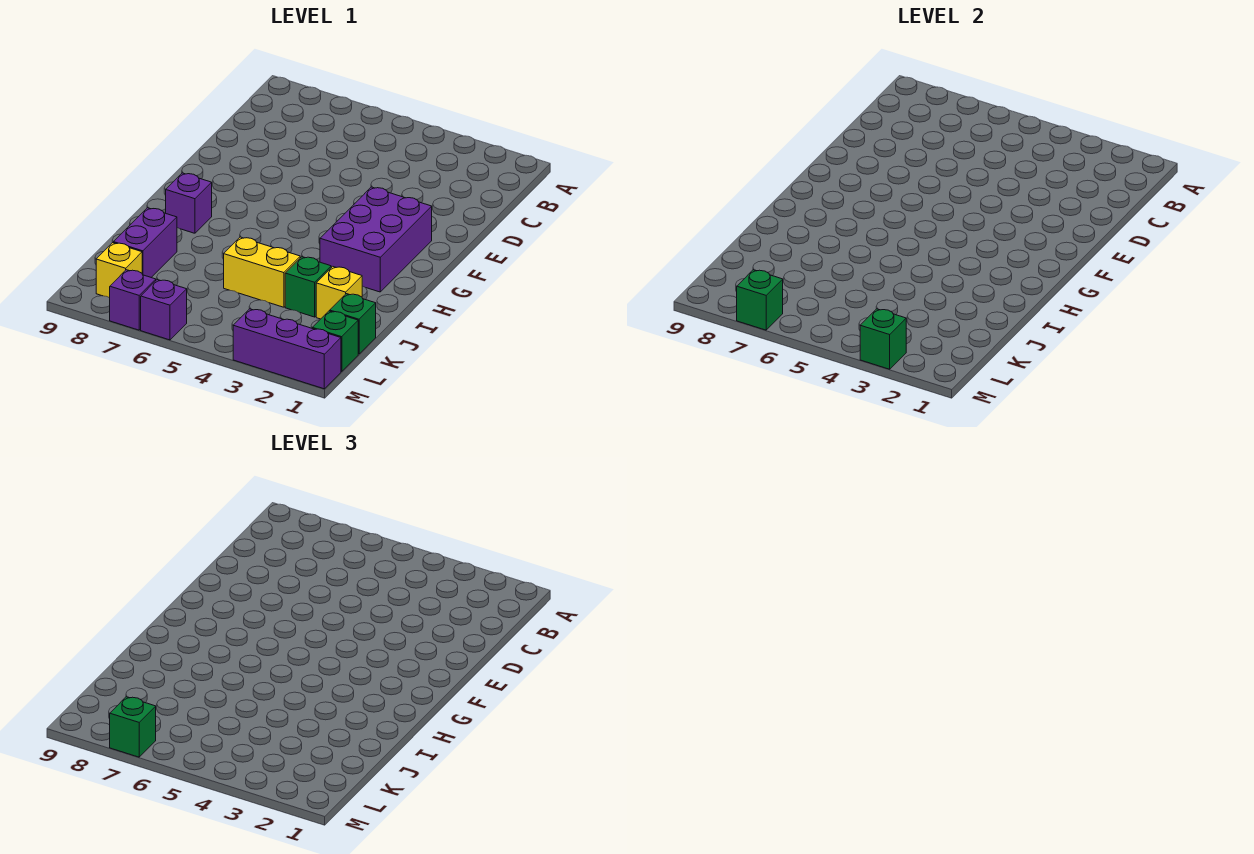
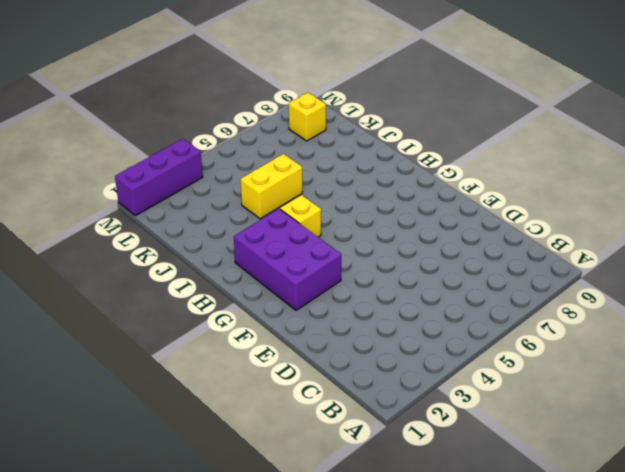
yellow 1x1 brick [280,195,321,237] -> yellow 1x1 brick moved to [316,267,362,319]
none -> purple 1x1 brick [166,173,212,233]
none -> green 1x1 brick [285,257,331,317]
none -> purple 1x2 brick [114,208,177,277]

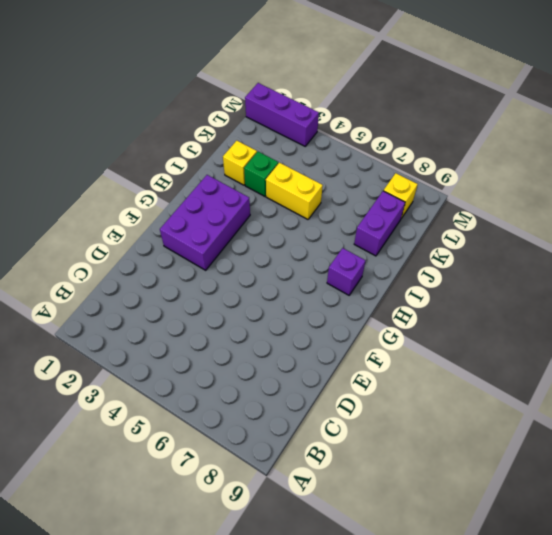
none -> green 1x1 brick [330,294,376,354]
none -> green 1x1 brick [312,311,358,371]
none -> purple 1x1 brick [141,280,187,340]

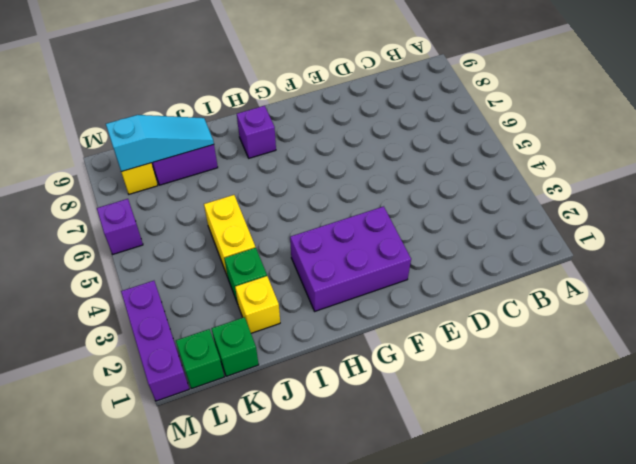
cyan 1x3 slope [106,115,214,172] -> none
none -> purple 1x1 brick [110,270,156,330]
none -> green 1x1 brick [860,309,906,369]
none -> green 1x1 brick [737,270,783,330]

